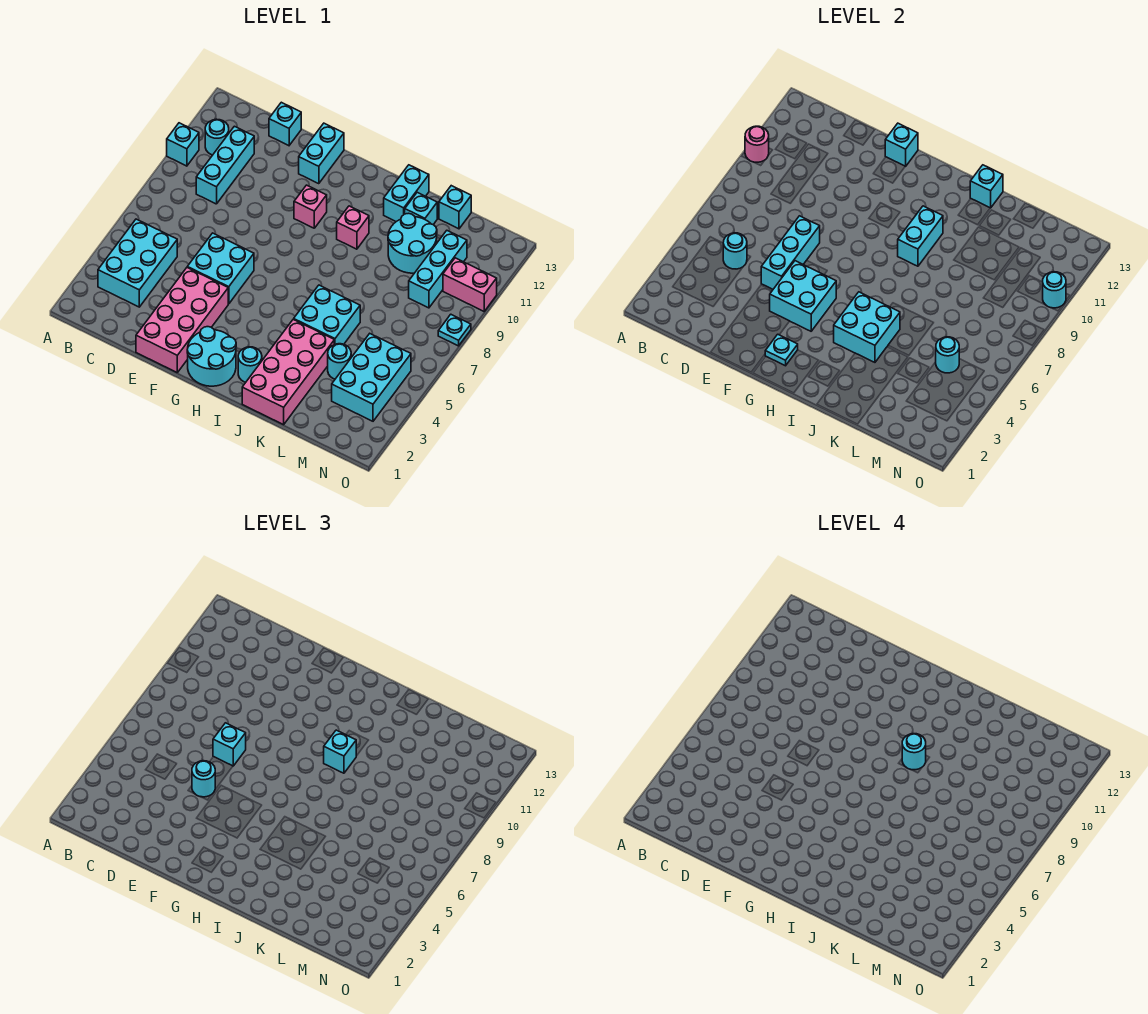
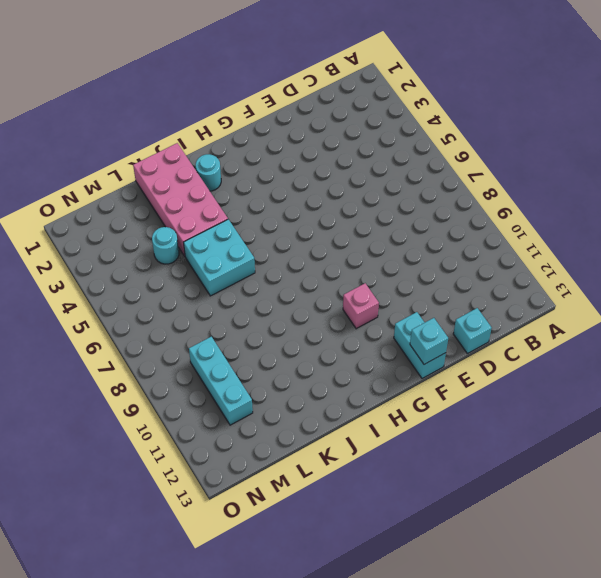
none -> cyan 1x1 brick [167,123,199,166]
none -> cyan 2x3 brick [98,219,177,307]
none -> cyan 1x1 round brick [205,119,229,155]
none -> cyan 1x3 brick [196,126,254,204]

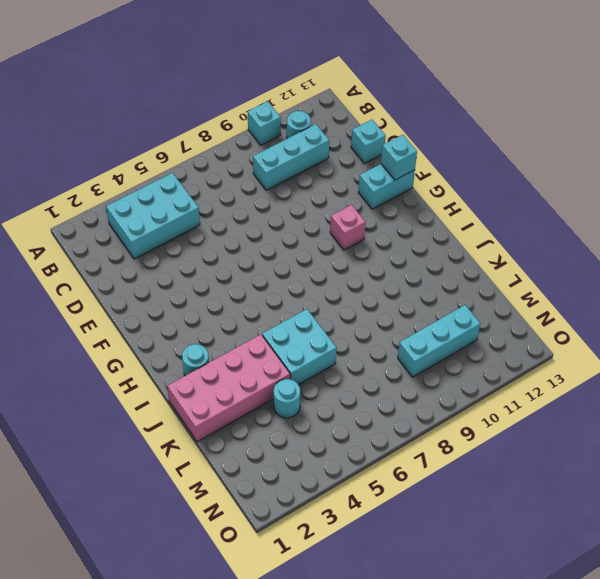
none -> pink 2x4 brick [136,268,228,372]
none -> cyan 2x2 brick [187,233,254,304]
none -> cyan 2x2 round brick [187,327,236,386]
none -> pink 1x1 brick [337,206,369,249]

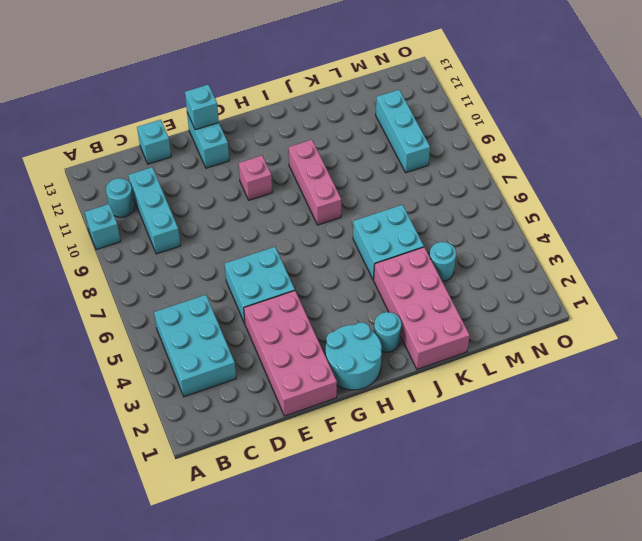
pink 1x3 brick [289,140,341,225] -> pink 1x1 brick [337,206,369,249]
none -> cyan 1x2 brick [384,165,429,222]
none -> cyan 2x2 round brick [388,213,437,273]
none -> cyan 1x1 brick [405,192,437,225]
none -> cyan 1x1 brick [439,186,471,229]

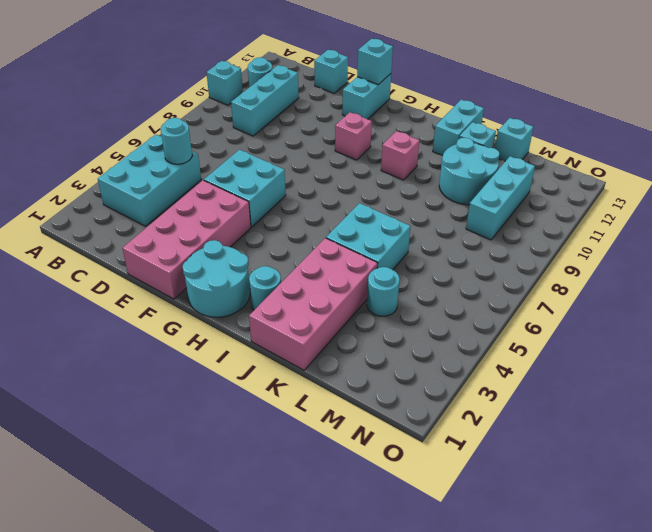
none -> cyan 2x3 brick [332,334,411,421]
none -> pink 1x2 brick [443,258,497,311]
none -> cyan 1x1 plate [438,314,471,346]
none -> pink 1x1 round brick [745,126,769,163]

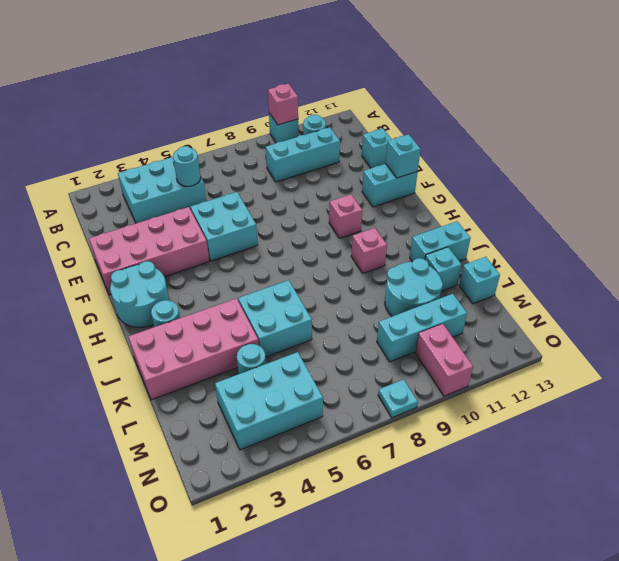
pink 1x1 brick [268,84,298,125] -> pink 1x1 round brick [745,126,769,163]
none -> cyan 1x3 brick [761,216,820,289]
none -> cyan 2x2 brick [770,261,836,331]
none -> cyan 1x1 plate [765,334,798,366]
none -> cyan 2x2 brick [834,292,900,362]

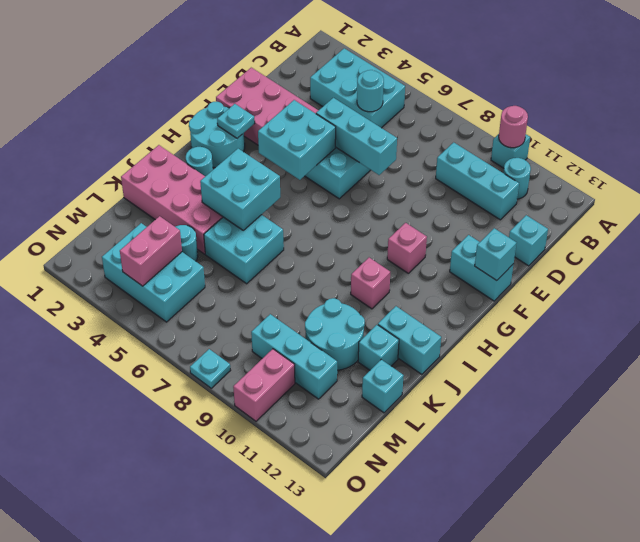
pink 1x2 brick [120,216,182,286] -> none
none -> cyan 1x2 brick [898,206,943,266]
none -> cyan 1x1 brick [970,165,1003,208]
none -> cyan 1x1 round brick [936,337,959,373]
none -> cyan 1x1 round brick [1043,272,1066,308]

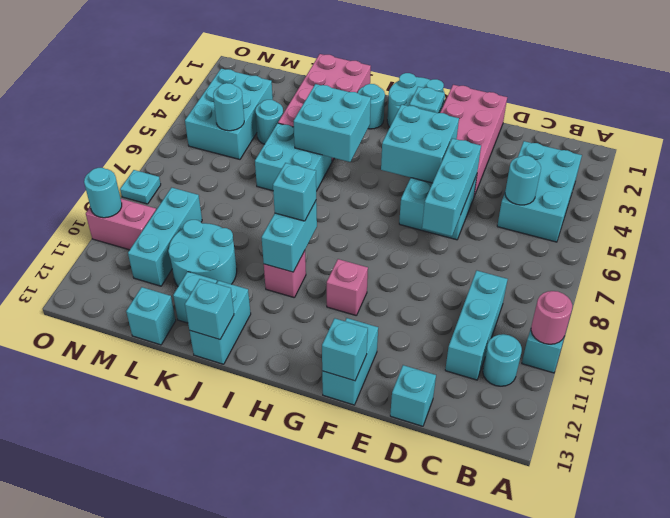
none -> cyan 1x1 round brick [192,761,215,797]
none -> cyan 1x1 brick [213,723,246,766]
none -> cyan 1x1 round brick [902,734,926,770]

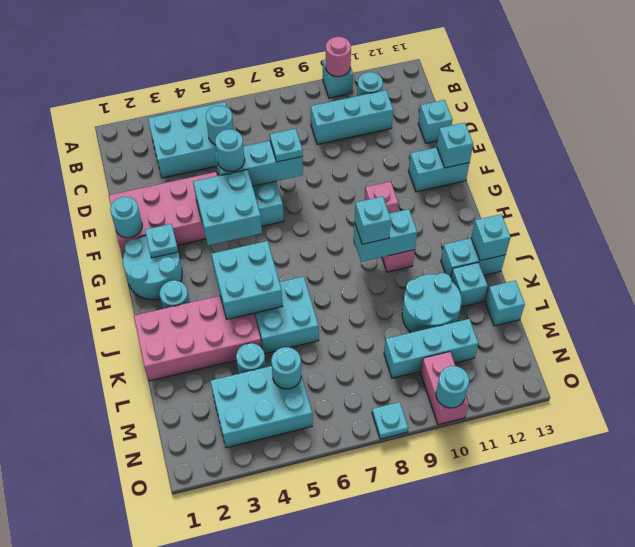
cyan 1x1 plate [270,129,303,162] -> cyan 1x1 brick [213,723,246,766]
cyan 1x1 round brick [110,197,142,238] -> cyan 1x1 round brick moved to [902,734,926,770]

